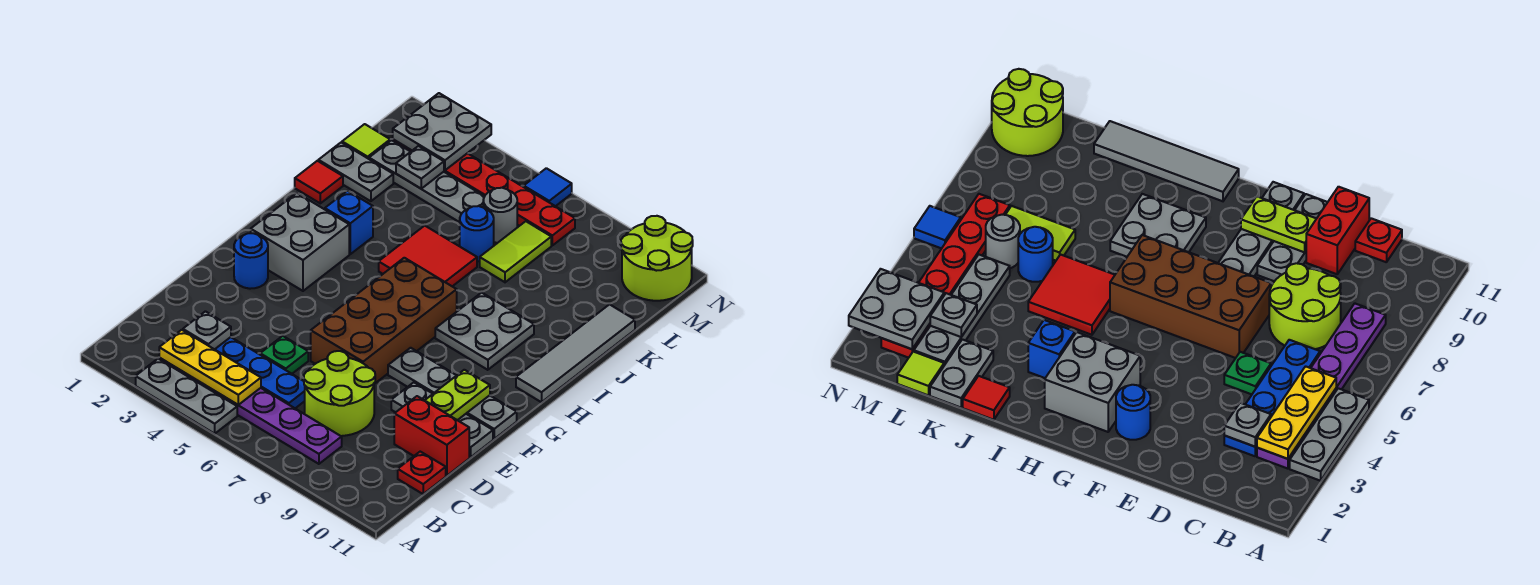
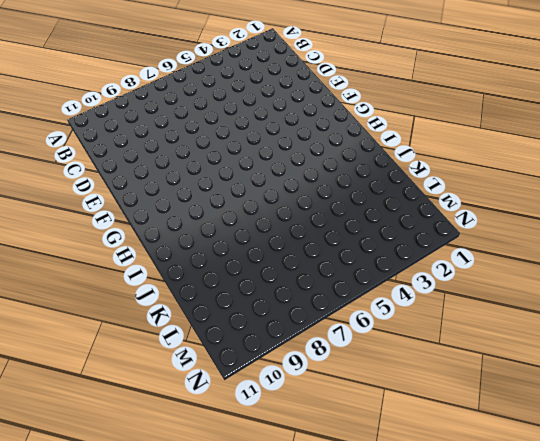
none -> grey 1x3 plate [136,359,237,434]
none -> purple 1x6 plate [159,358,342,464]
none -> blue 1x4 plate [215,337,305,408]
none -> lime 2x2 round brick [304,351,375,436]

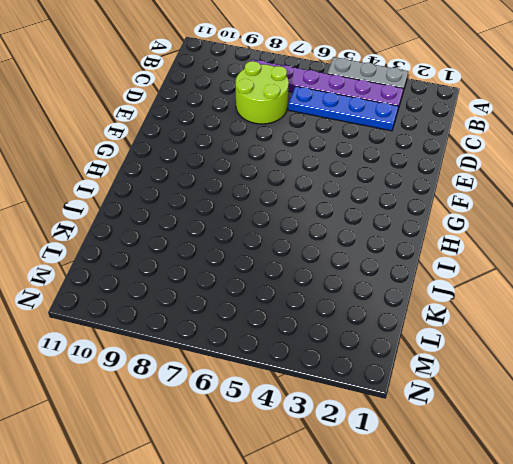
none -> red 1x1 plate [398,452,446,494]
none -> green 1x1 plate [260,336,308,374]
none -> red 1x2 brick [394,396,469,476]
none -> brown 2x4 brick [311,258,457,384]

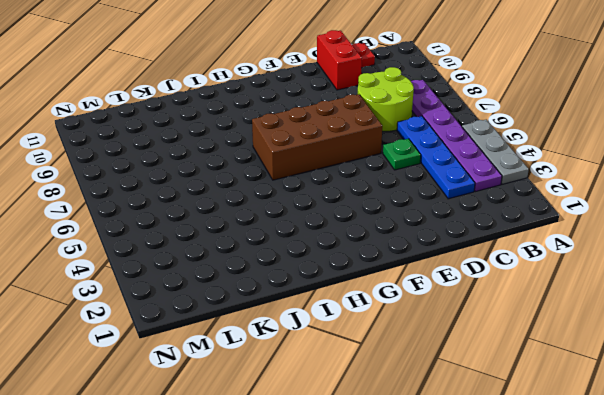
none -> grey 1x3 plate [391,382,493,457]
none -> blue 1x1 round brick [234,233,268,289]
none -> grey 1x4 plate [388,348,517,439]
none -> grey 2x2 brick [251,193,349,291]

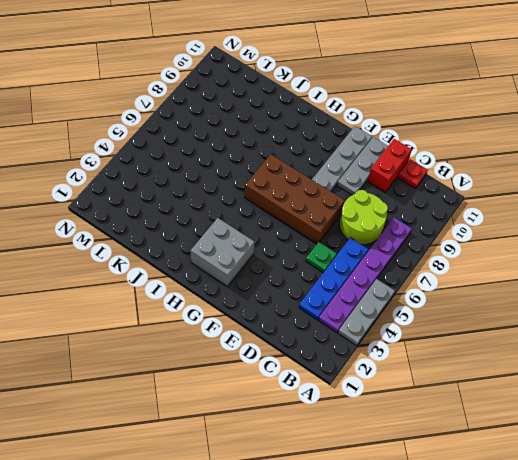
none -> blue 1x1 round brick [234,233,268,289]
none -> grey 2x2 plate [435,293,534,370]
none -> grey 1x4 tile [516,304,635,402]
none -> blue 1x1 brick [325,191,373,254]

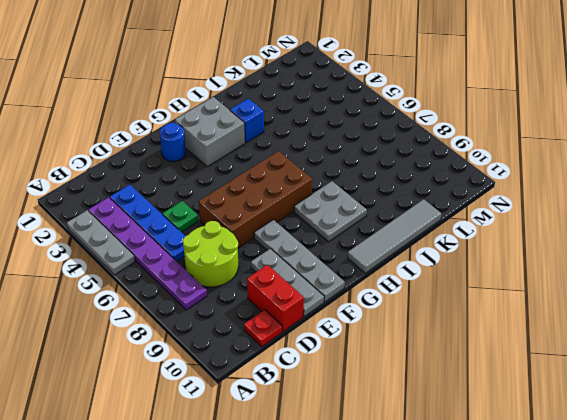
none -> red 2x2 tile [379,226,477,286]
none -> red 1x1 tile [295,161,343,203]
none -> grey 1x2 plate [318,143,393,201]
none -> blue 1x1 round brick [460,206,494,261]

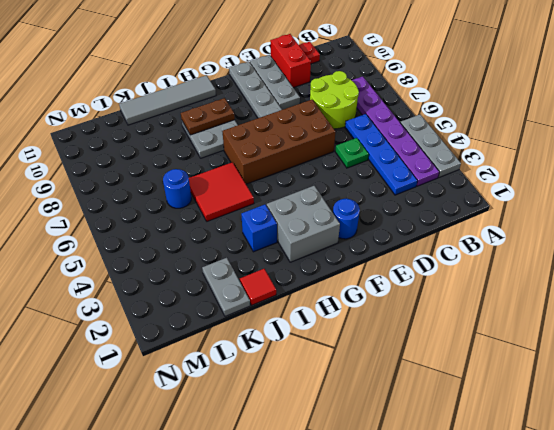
brown 1x2 plate [181,98,235,135] -> none
none -> lime 1x2 tile [480,221,551,282]
none -> lime 1x1 tile [342,124,390,159]
none -> grey 1x4 plate [369,140,485,222]
none -> grey 1x1 round brick [483,188,517,243]

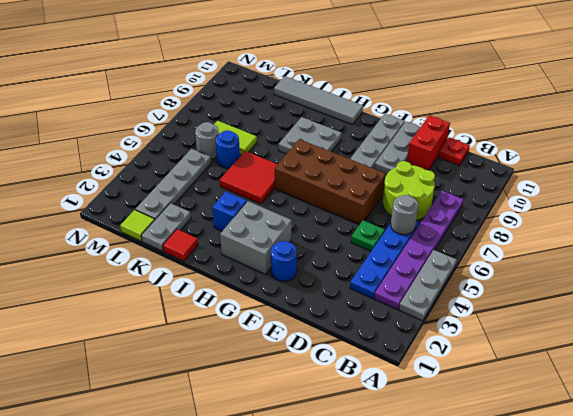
grey 1x1 round brick [391,195,418,235] -> none
none -> red 1x6 plate [393,140,575,245]
none -> lime 2x2 round brick [621,216,693,301]
none -> blue 1x1 tile [524,168,572,206]
none -> yellow 1x3 plate [159,330,261,405]

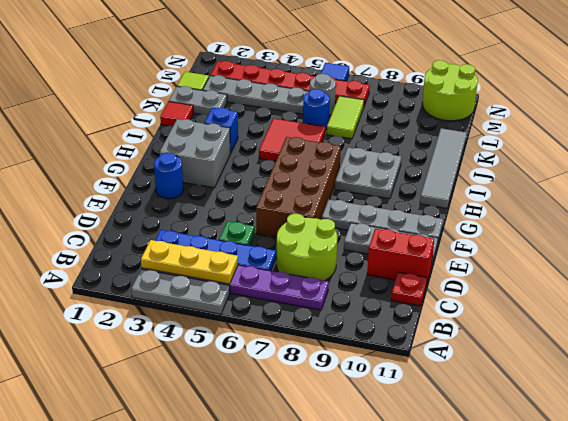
none -> grey 1x1 plate [183,311,231,349]
none -> lime 1x2 plate [425,370,490,420]
none -> grey 1x1 plate [396,146,444,189]
none -> grey 2x2 plate [393,93,491,170]

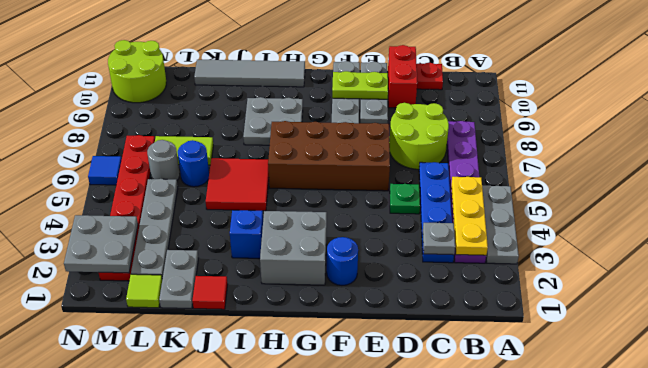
none -> grey 1x1 plate [396,146,444,189]

